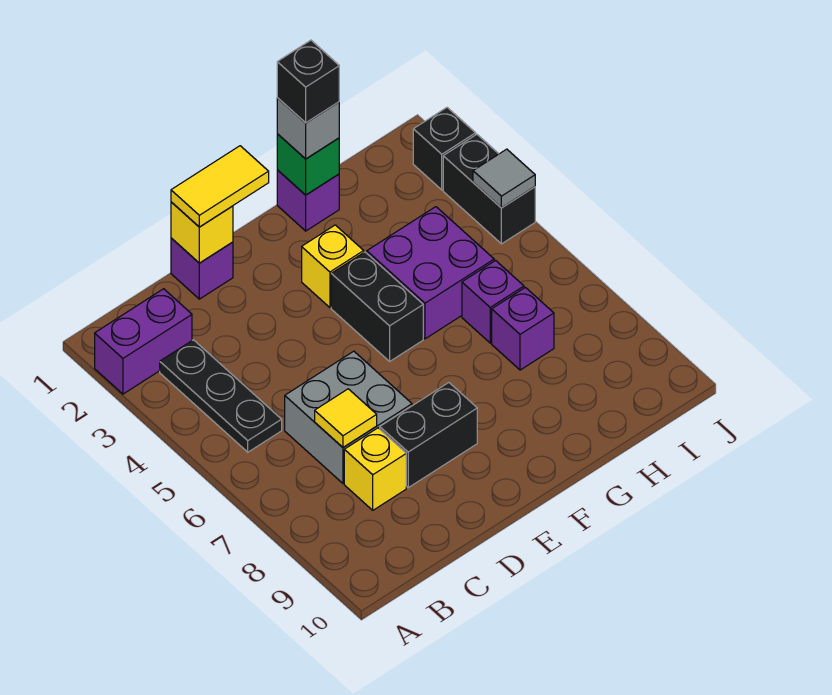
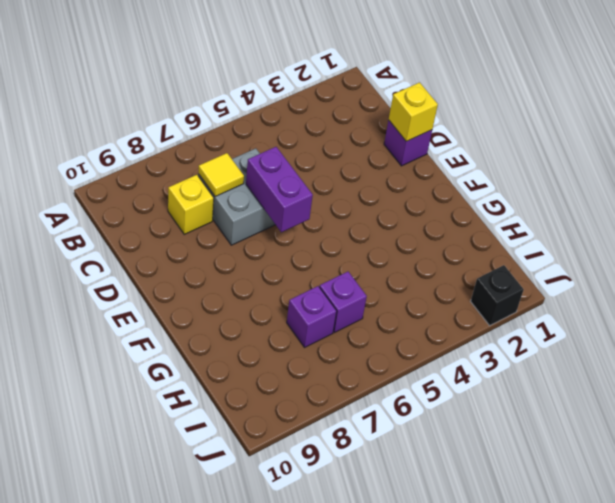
purple 1x2 brick [246,147,313,232] -> purple 1x2 brick moved to [95,289,192,394]
none -> black 1x3 plate [160,340,282,452]
none -> black 1x2 brick [380,383,477,488]
none -> yellow 1x1 brick [302,225,364,307]

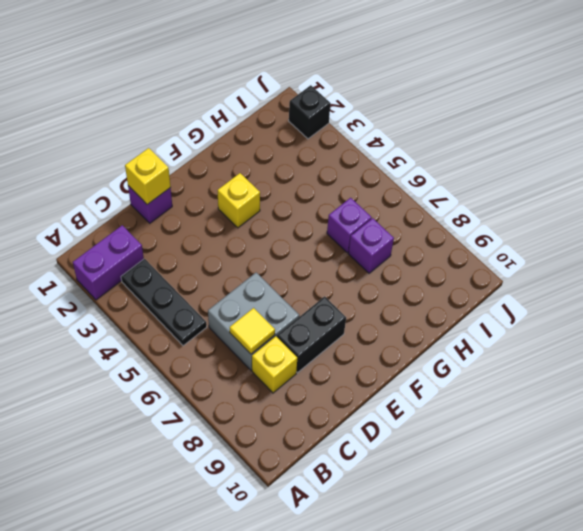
none -> black 1x2 brick [331,252,423,361]
none -> purple 1x1 brick [277,170,339,231]
none -> purple 2x2 brick [367,207,494,339]

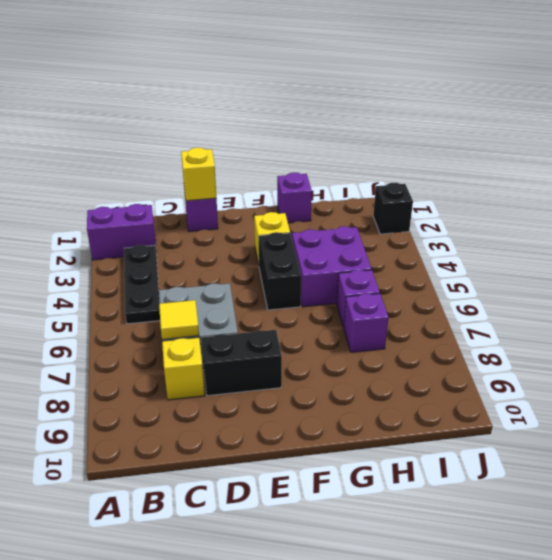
none -> black 1x2 brick [443,134,535,244]
none -> green 1x1 brick [277,134,339,195]
none -> grey 1x1 tile [473,149,535,208]

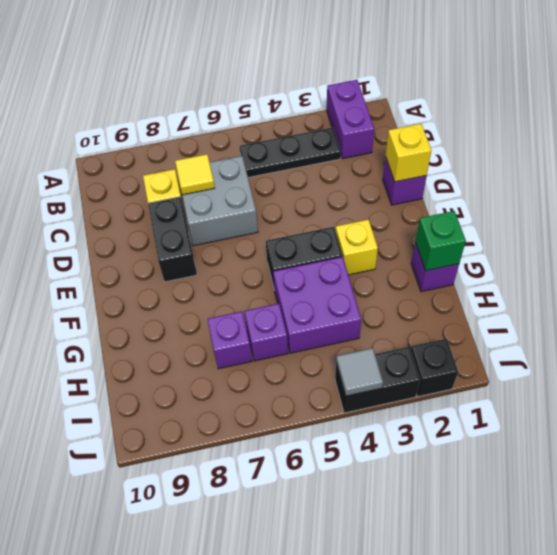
none -> yellow 1x2 tile [171,146,269,227]
none -> grey 1x1 brick [277,98,339,159]
none -> black 1x1 brick [277,40,339,123]

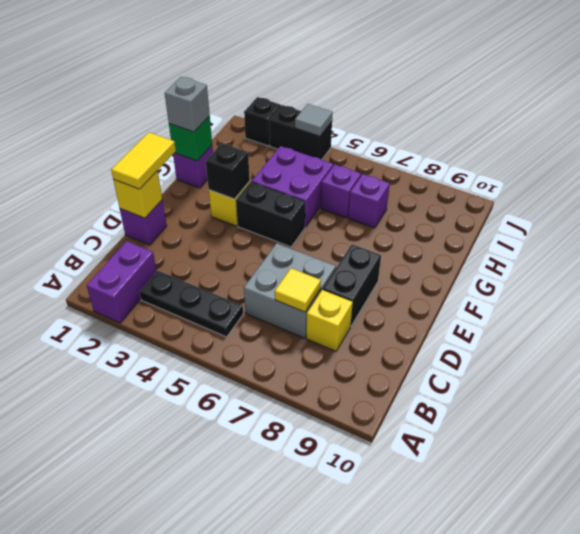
black 1x1 brick [206,143,250,199] -> black 1x1 brick moved to [277,40,339,123]

